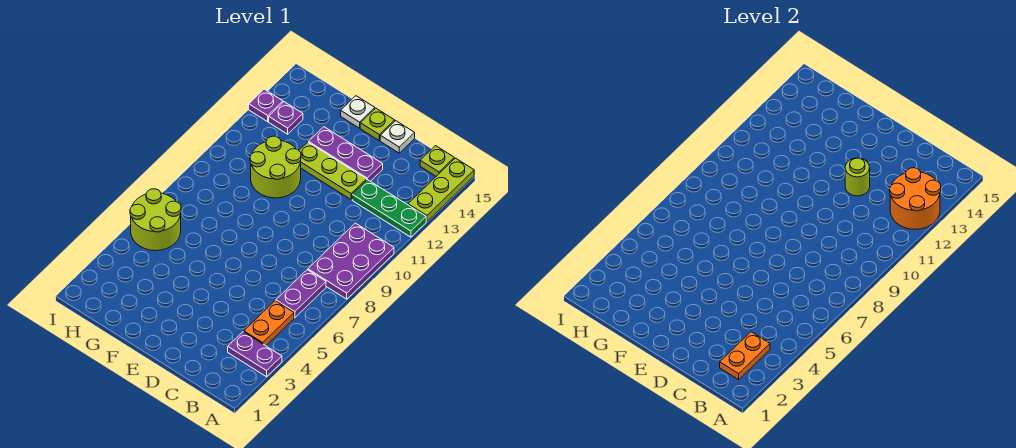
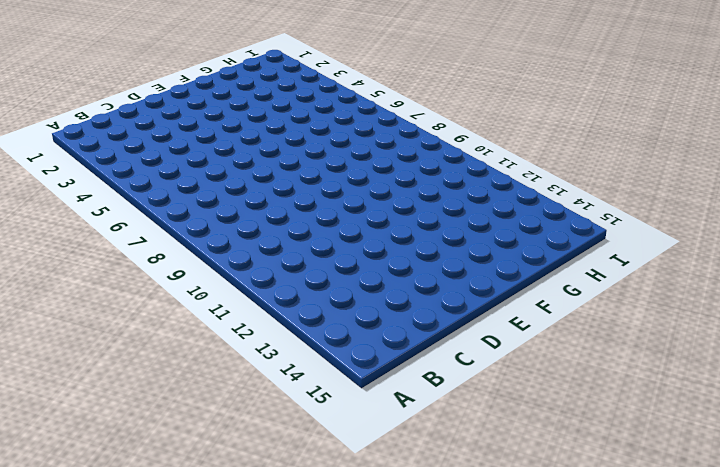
none -> purple 1x2 plate [228,332,282,377]
none -> purple 2x3 plate [308,223,394,299]
none -> green 1x3 plate [352,180,426,237]

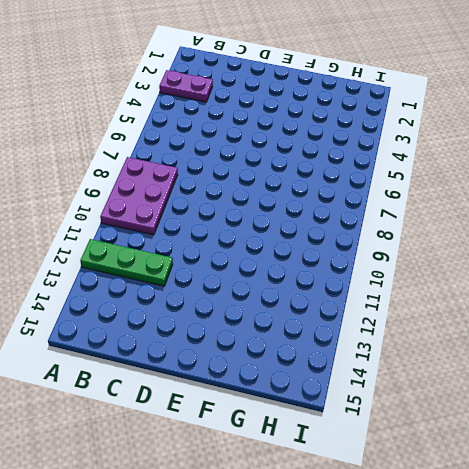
none -> lime 1x3 plate [408,158,474,222]
none -> orange 1x2 plate [244,301,294,346]
none -> purple 1x2 plate [276,270,326,318]

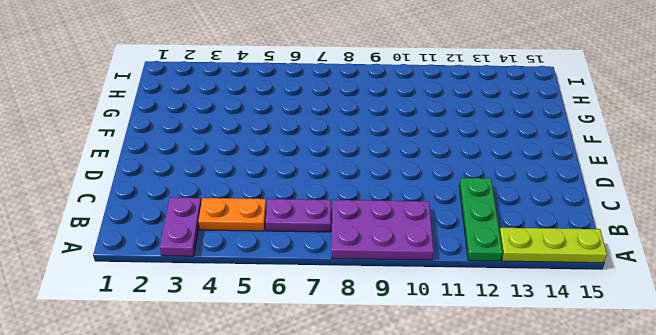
none -> lime 1x1 plate [420,146,454,176]
none -> lime 1x3 plate [299,142,367,200]
none -> purple 1x3 plate [309,127,383,181]

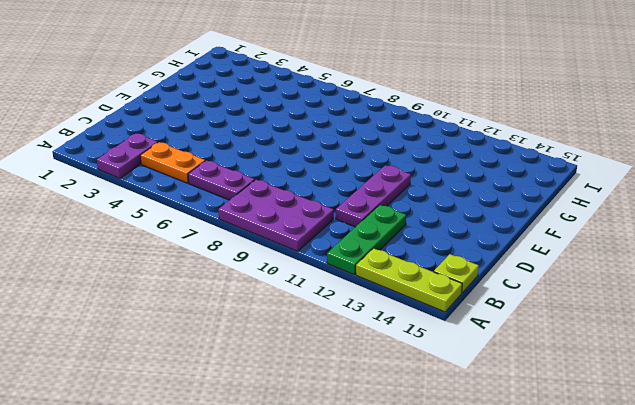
purple 1x3 plate [336,165,411,227] -> purple 1x3 plate moved to [309,127,383,181]
none -> lime 1x3 plate [299,142,367,200]
none -> white 1x1 plate [380,121,415,153]
none -> lime 1x1 plate [360,108,395,141]

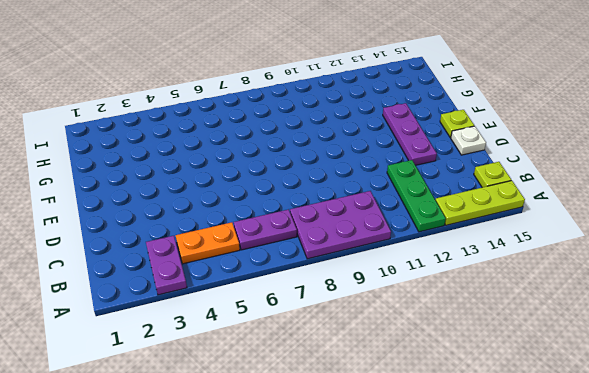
none -> lime 1x3 plate [299,142,367,200]
none -> lime 2x2 round brick [250,136,301,198]
none -> white 1x1 plate [341,96,375,128]

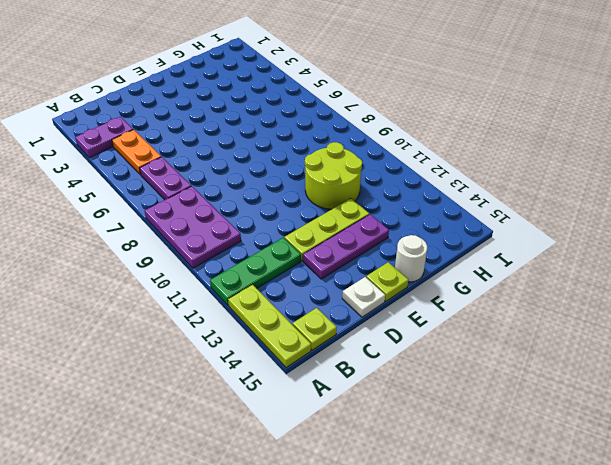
white 1x1 round brick [395,235,427,282] -> white 1x1 plate [341,96,375,128]
none -> lime 2x2 round brick [130,189,181,251]
none -> purple 1x1 plate [269,102,303,134]
none -> purple 1x1 plate [249,89,283,122]

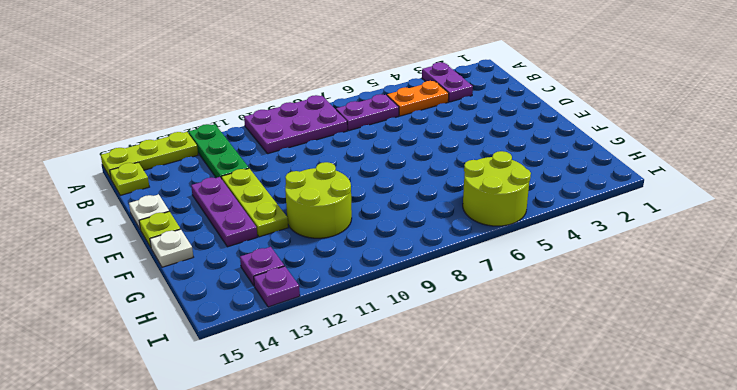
none -> orange 2x2 round brick [890,168,941,229]
none -> orange 1x2 plate [720,332,770,380]
none -> lime 1x1 round brick [845,158,870,196]

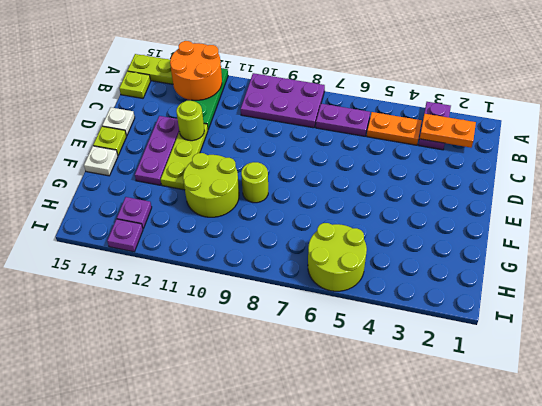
lime 1x1 round brick [241,162,268,203] -> none

